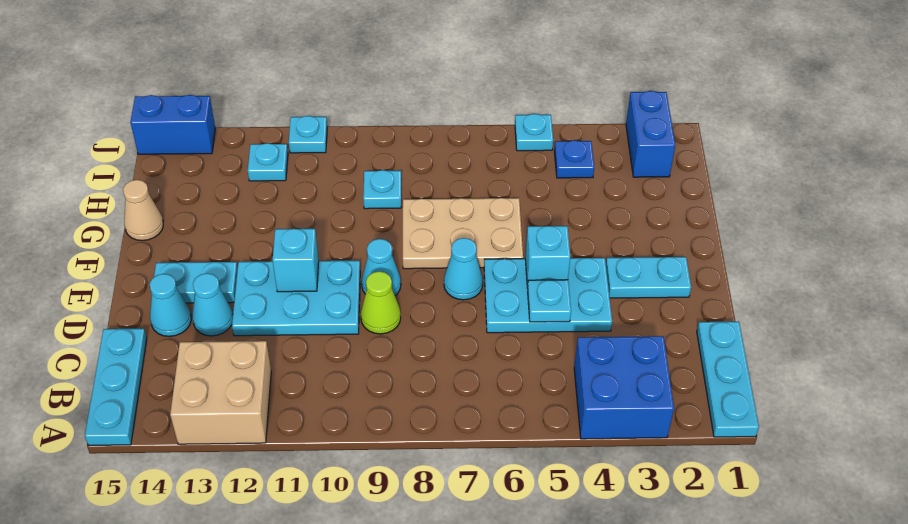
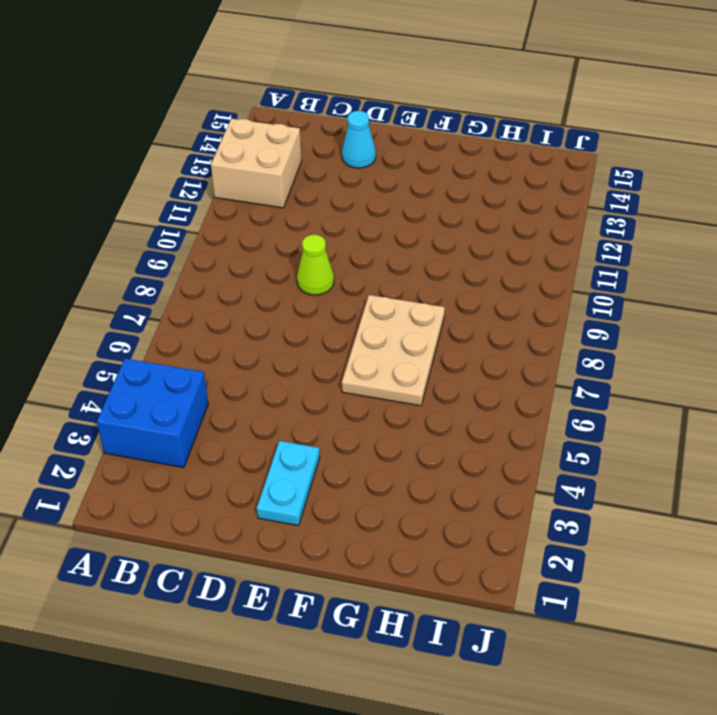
none -> cyan 1x3 plate [697,321,759,437]
none -> cyan 1x3 plate [85,329,147,445]
none -> cyan 2x3 plate [484,258,612,333]

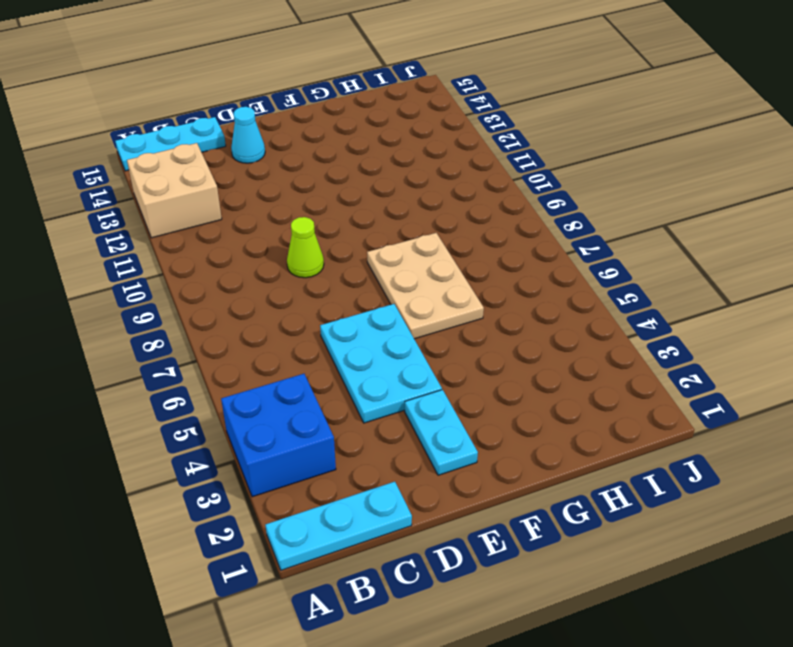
none -> cyan 2x3 plate [232,261,360,336]
none -> cyan 1x1 cone [192,273,233,336]
none -> cyan 1x1 cone [444,238,483,300]

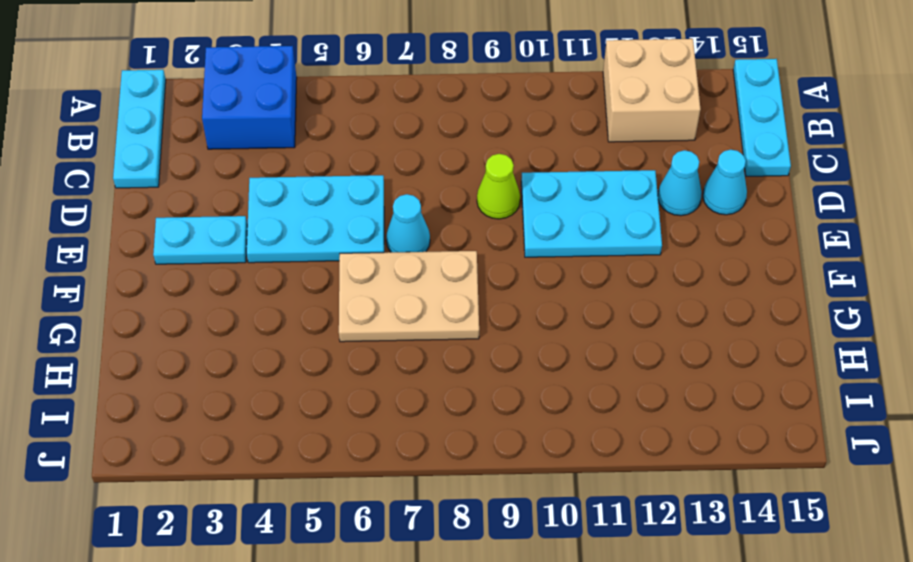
none -> cyan 1x1 cone [362,239,401,296]
none -> cyan 1x2 plate [154,262,238,303]
none -> tan 1x1 cone [123,180,163,241]

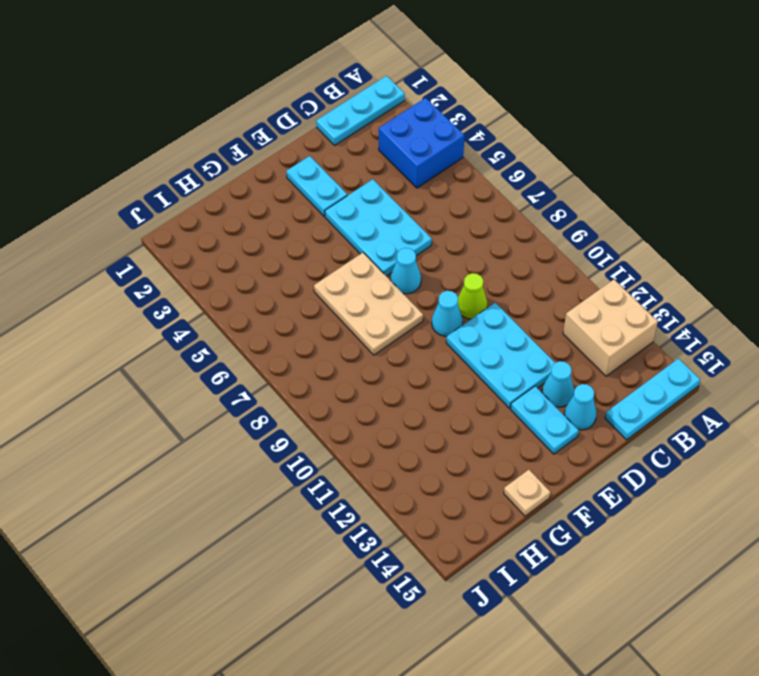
tan 1x1 plate [504,470,551,516] -> tan 1x1 cone [123,180,163,241]
none -> cyan 1x1 plate [363,170,401,209]
none -> blue 1x2 brick [626,91,675,177]
none -> blue 1x1 plate [554,140,594,178]

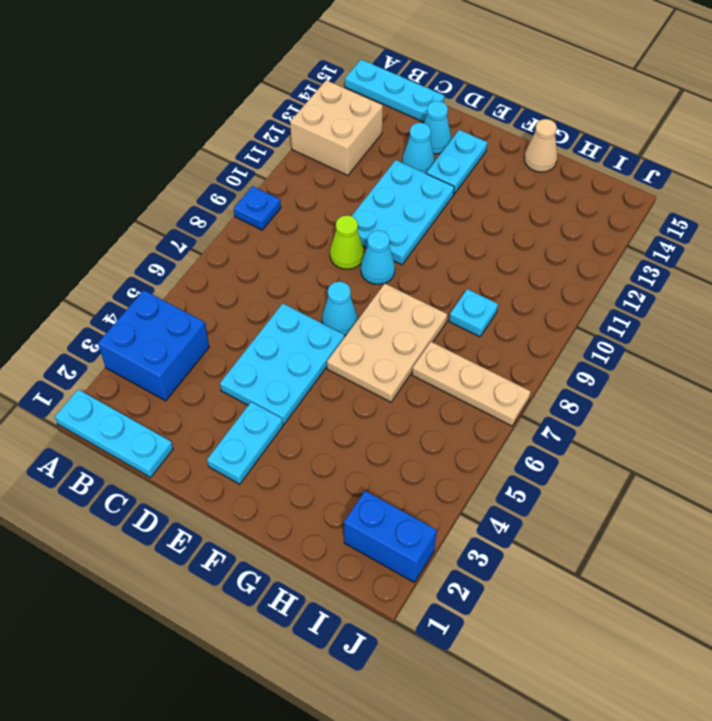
blue 1x1 plate [234,186,281,230] -> blue 1x1 plate moved to [554,140,594,178]
tan 1x3 plate [412,342,531,426] -> none
none -> cyan 1x1 plate [248,143,288,181]
none -> cyan 1x1 plate [515,114,553,151]
none -> cyan 1x1 plate [289,116,327,153]

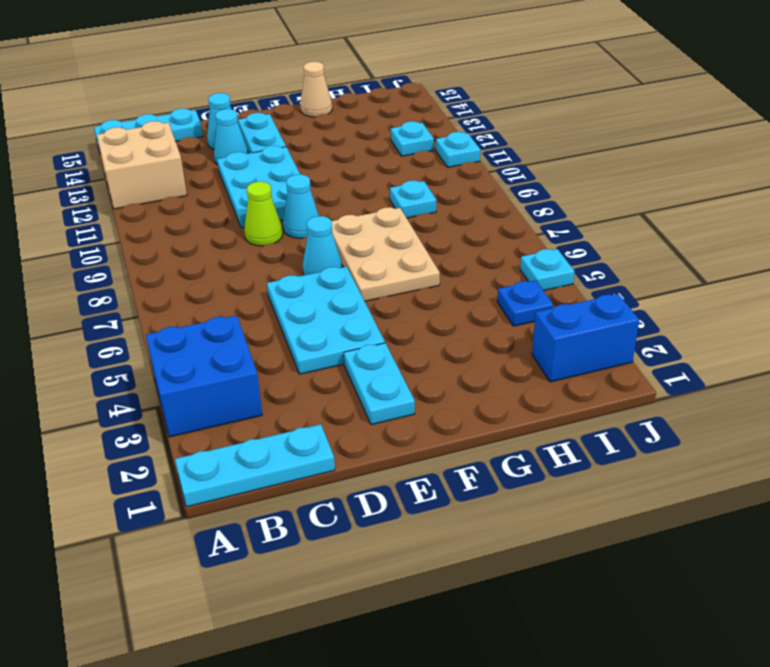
none -> blue 1x2 brick [130,95,215,154]
none -> cyan 1x1 plate [527,280,571,322]
none -> cyan 1x1 brick [525,226,570,289]

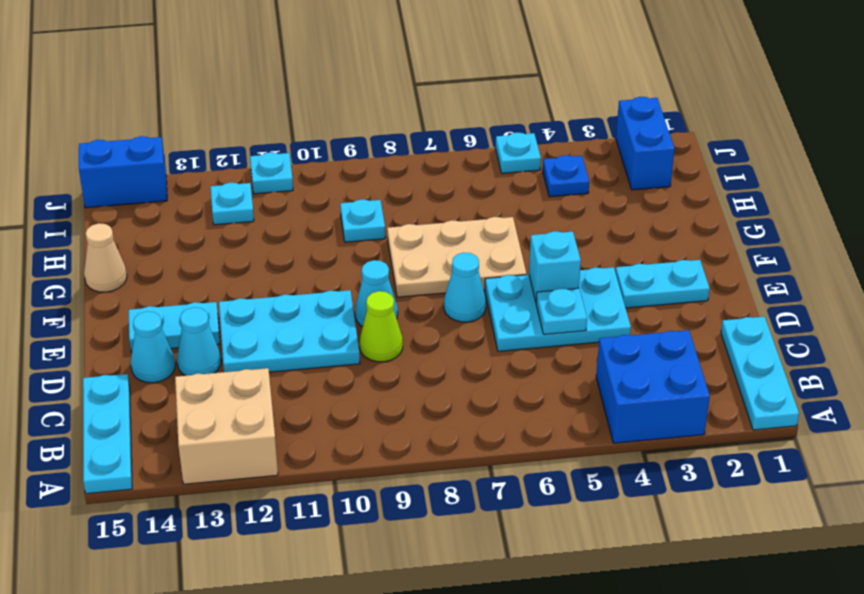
none -> cyan 1x1 brick [273,229,319,292]

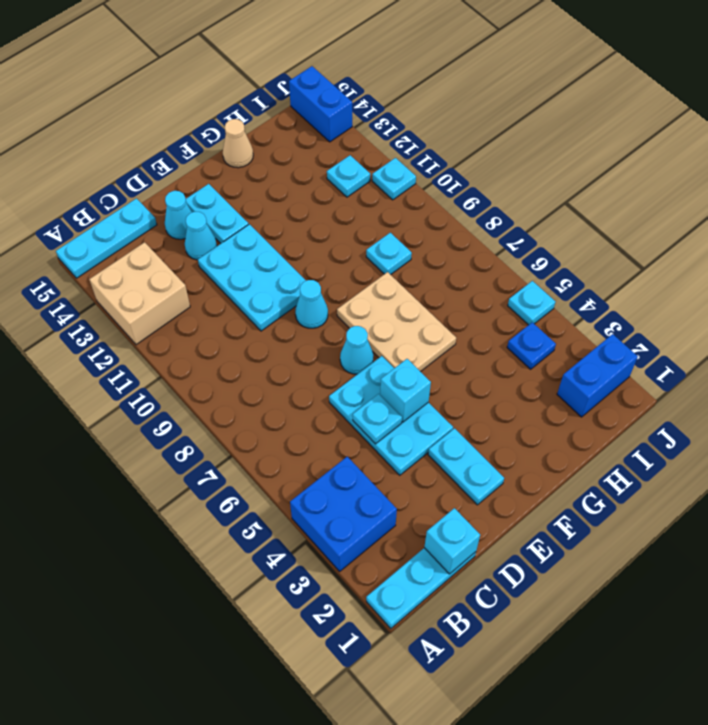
cyan 1x1 brick [424,508,480,574] -> cyan 1x1 brick moved to [273,229,319,292]
none -> lime 1x1 cone [361,271,401,334]

